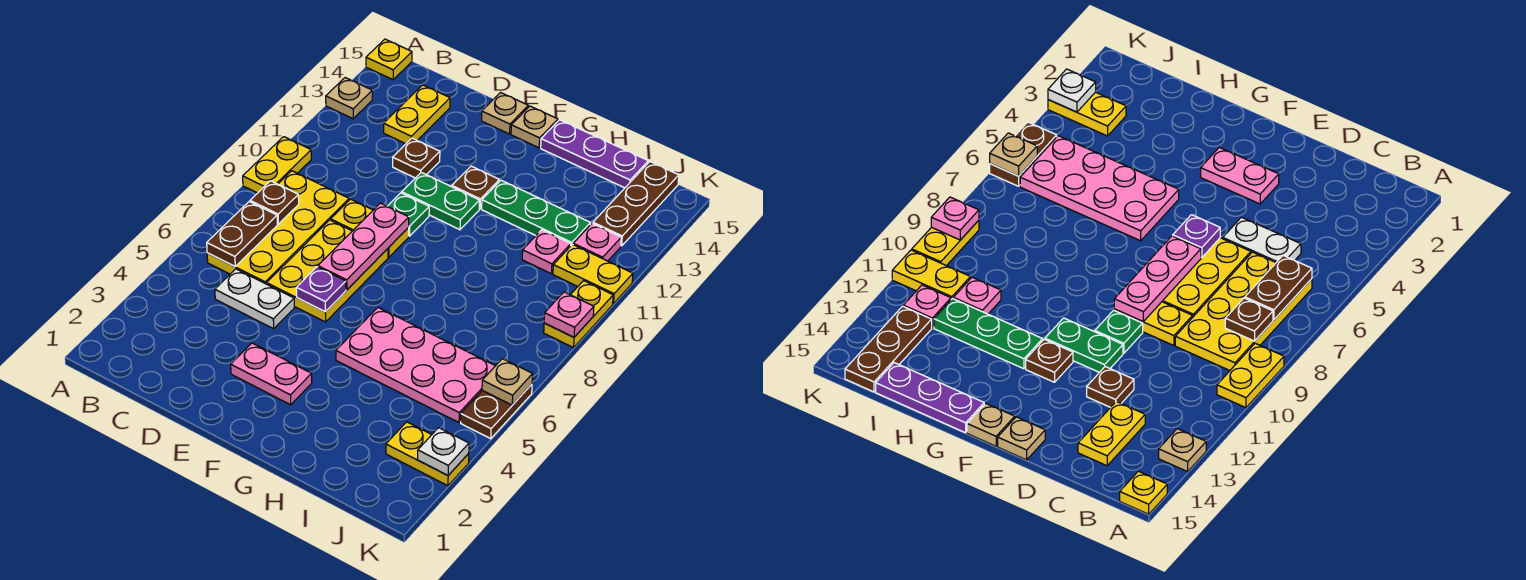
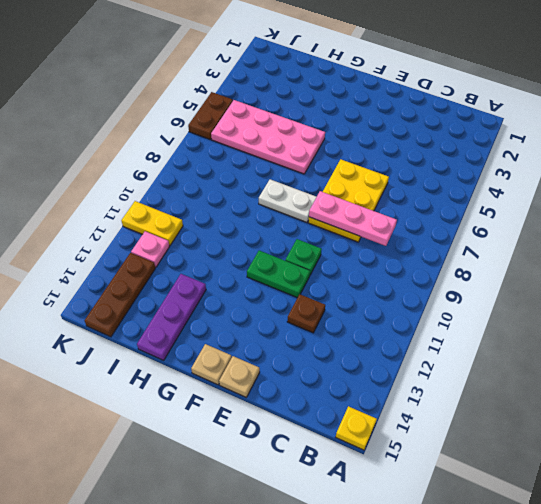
pink 1x3 plate [309,191,397,246] -> pink 1x3 plate turned to [318,203,409,290]
white 1x2 plate [259,179,316,222] -> white 1x2 plate moved to [215,269,294,329]
purple 1x3 plate [137,274,206,360] -> purple 1x3 plate turned to [541,120,648,188]
none -> yellow 1x2 plate [243,137,311,193]
none -> tan 1x1 plate [326,78,372,119]
none -> yellow 2x4 plate [207,171,349,284]
none -> yellow 1x2 plate [384,85,450,144]

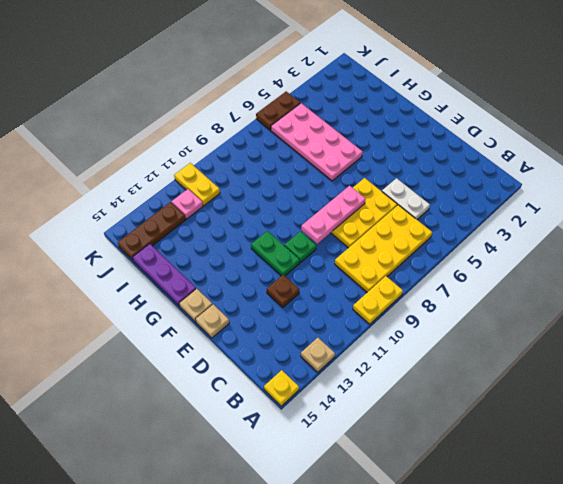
none -> yellow 1x2 plate [384,85,450,144]
none -> yellow 1x2 plate [331,199,409,257]
none -> pink 1x2 plate [231,343,312,405]
none -> brown 1x1 plate [452,166,499,209]

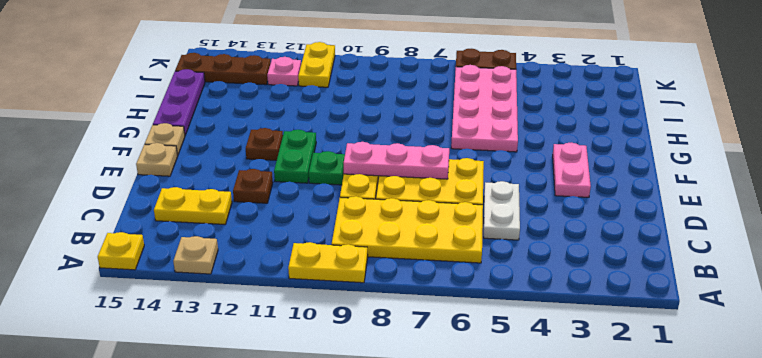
none -> green 1x3 plate [482,180,591,245]
none -> pink 1x1 plate [522,230,571,274]
none -> yellow 1x2 plate [386,422,469,486]
none -> yellow 1x2 plate [544,281,613,348]

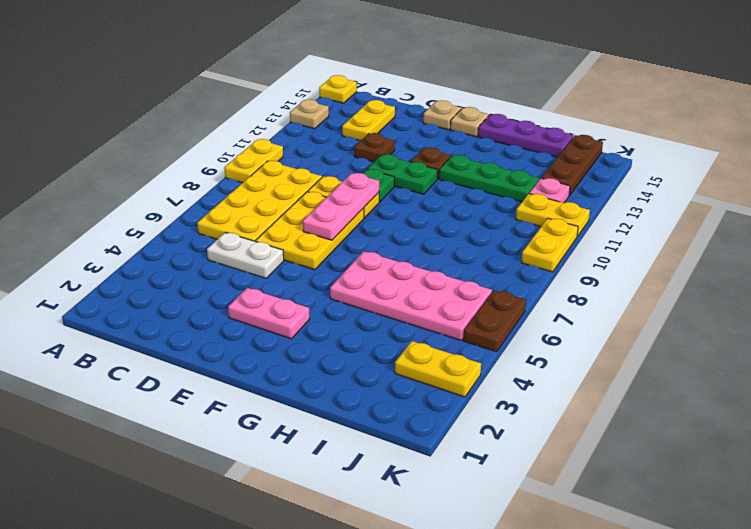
none -> pink 1x1 plate [522,230,571,274]
none -> brown 1x2 plate [207,202,277,266]
none -> brown 1x1 plate [250,181,299,224]
none -> purple 1x1 plate [296,267,346,312]

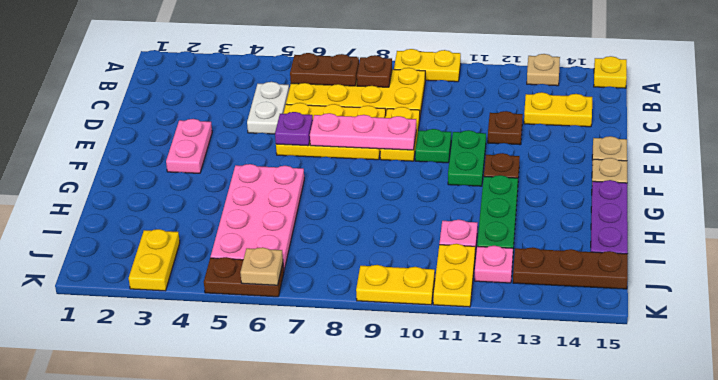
none -> white 1x1 plate [418,428,469,475]
none -> pink 1x1 plate [544,292,594,337]

